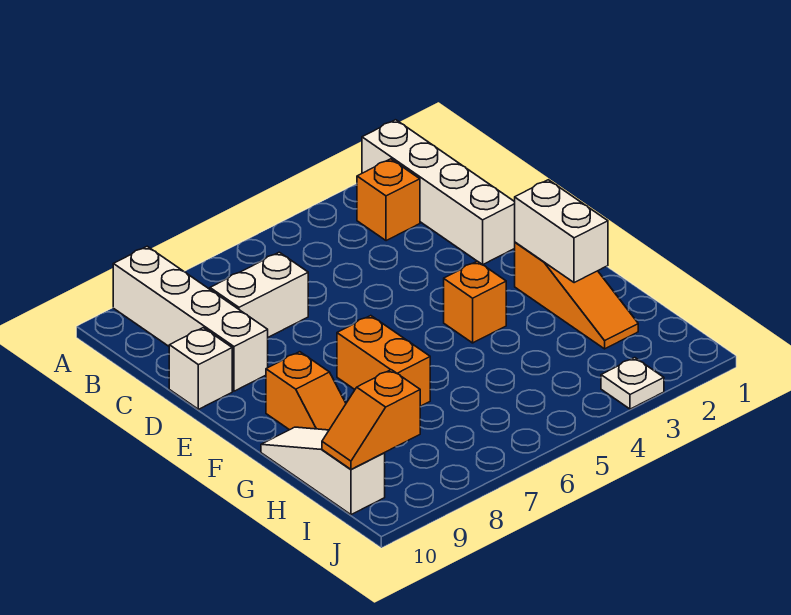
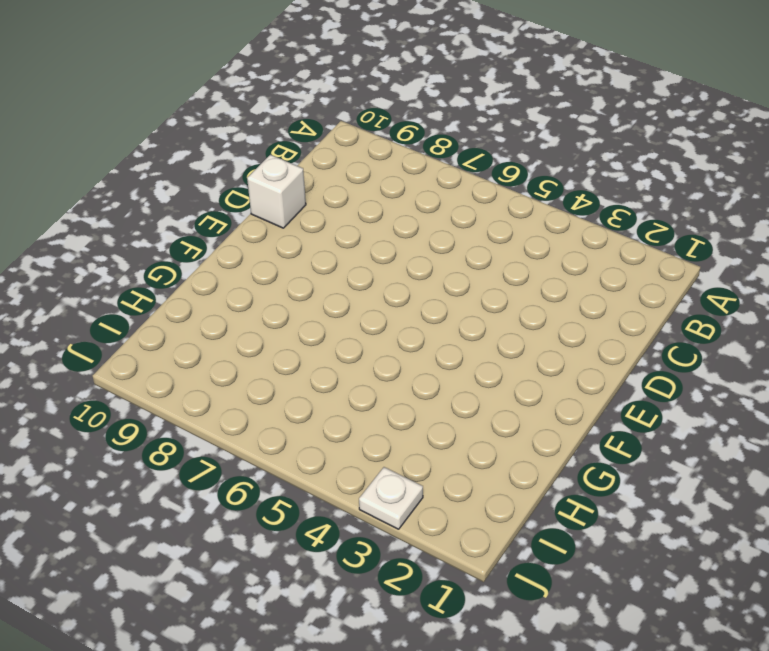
none -> white 1x4 brick [362,120,515,265]
none -> white 1x4 brick [113,246,268,391]
none -> orange 1x1 brick [357,159,420,241]

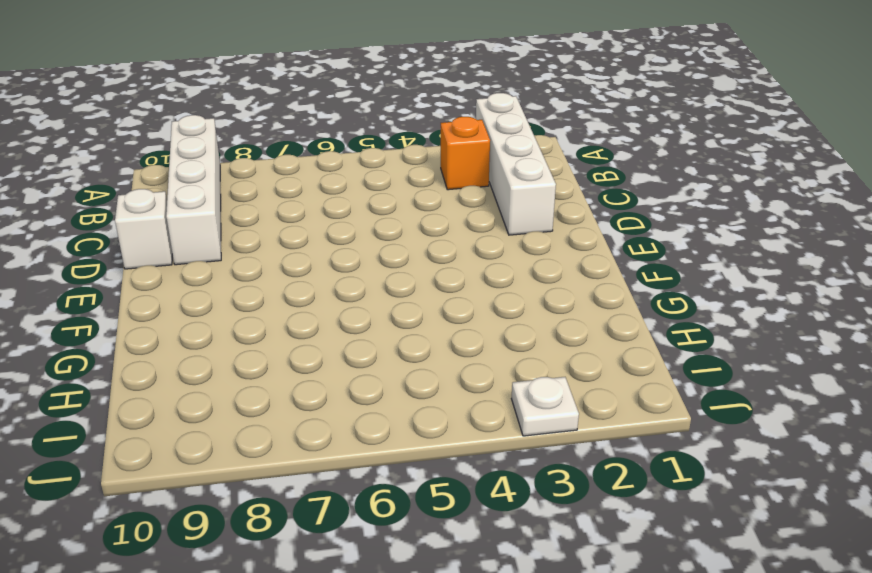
none -> white 1x2 brick [210,252,308,337]
none -> orange 1x3 slope [515,242,638,349]
none -> orange 1x1 brick [444,261,506,343]

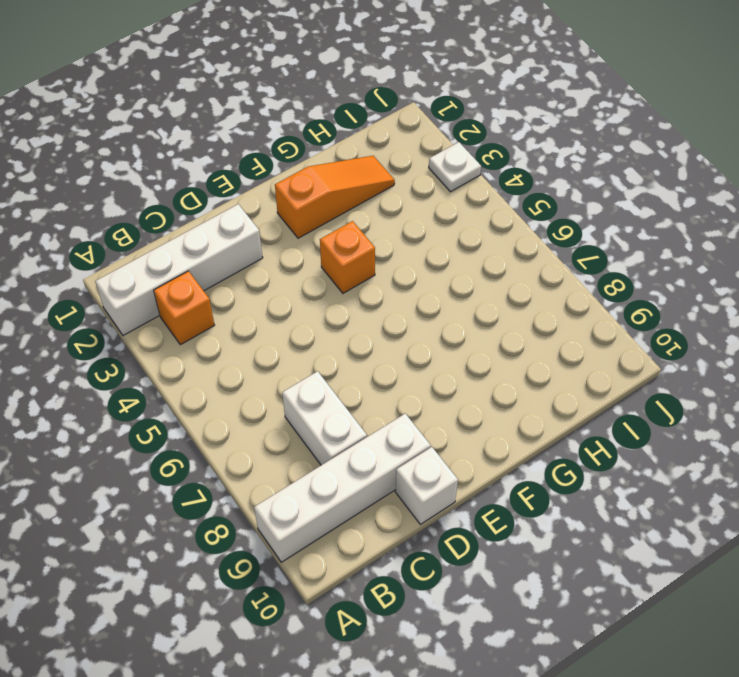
none -> orange 1x2 brick [337,316,430,406]
none -> orange 1x2 slope [266,352,346,430]
none -> white 1x3 slope [261,427,385,515]

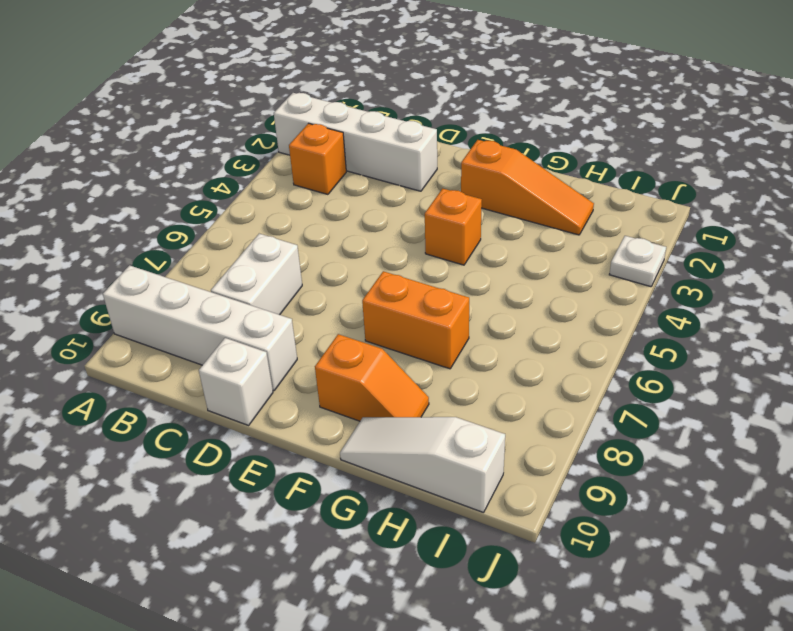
none -> white 1x2 brick [515,180,608,283]
none -> orange 1x2 slope [322,370,420,470]

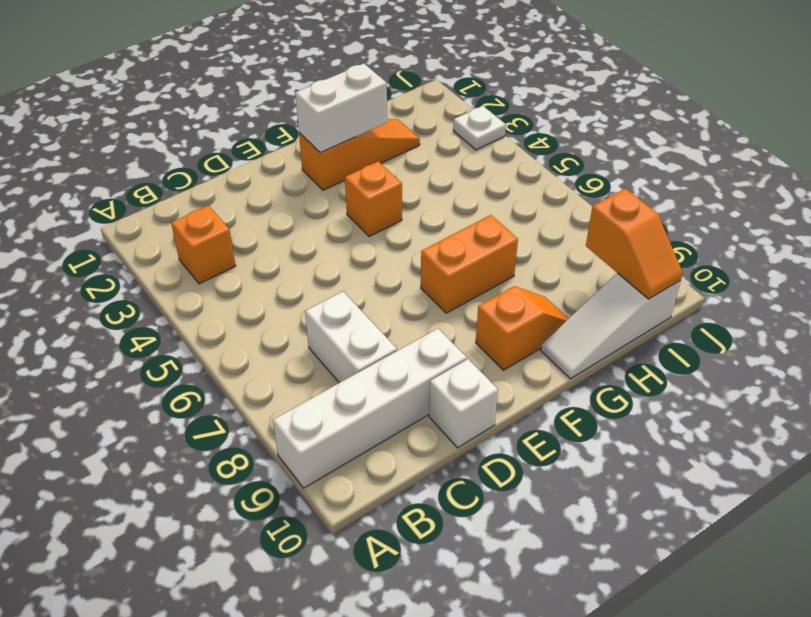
none -> white 1x4 brick [362,120,515,265]

